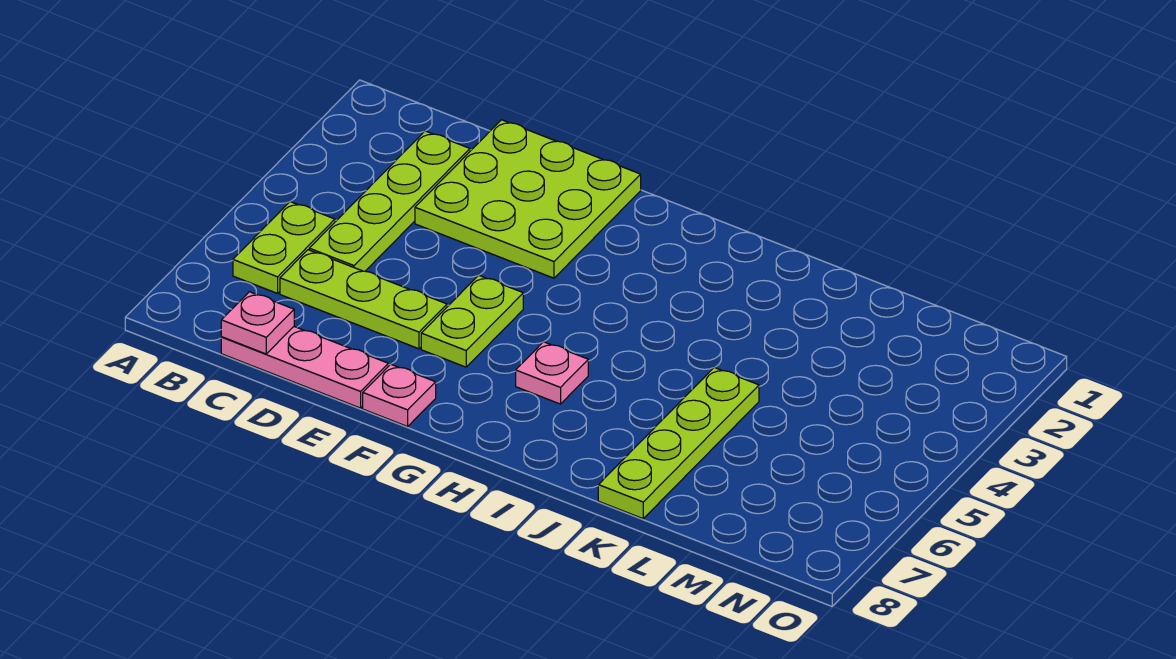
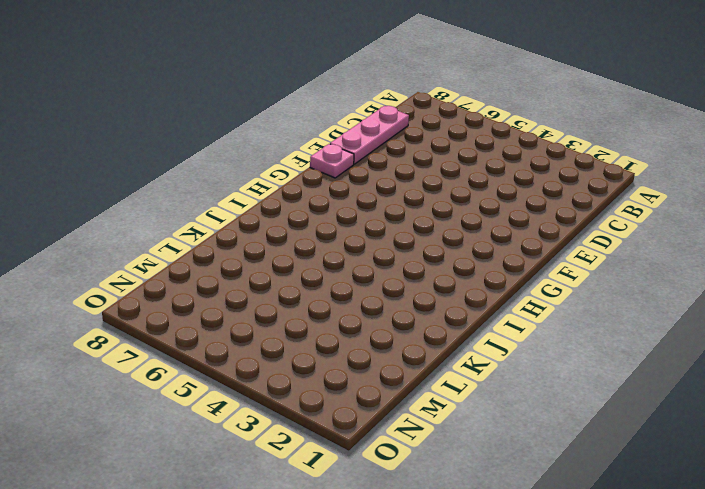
none -> lime 1x2 plate [233,202,335,293]
none -> lime 1x4 plate [309,131,470,271]

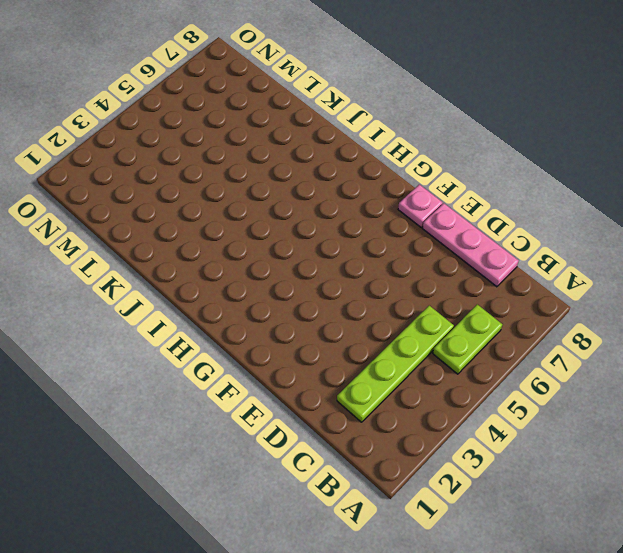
none -> lime 1x3 plate [280,250,447,349]
none -> lime 3x3 plate [415,120,641,278]

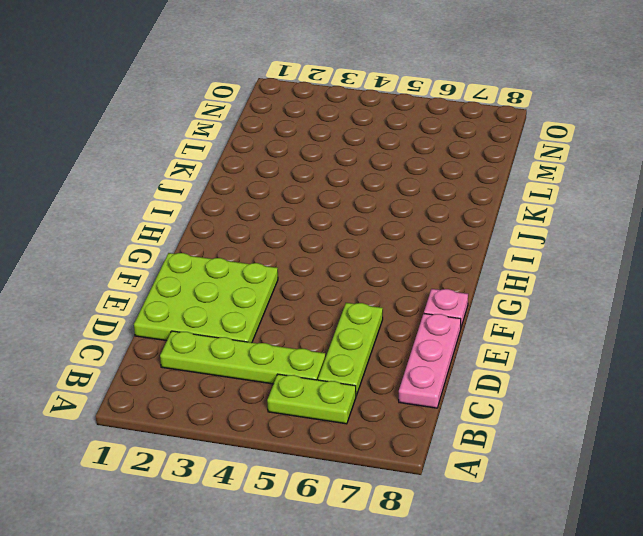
none -> lime 1x2 plate [421,275,523,367]
none -> pink 1x1 plate [516,342,588,404]

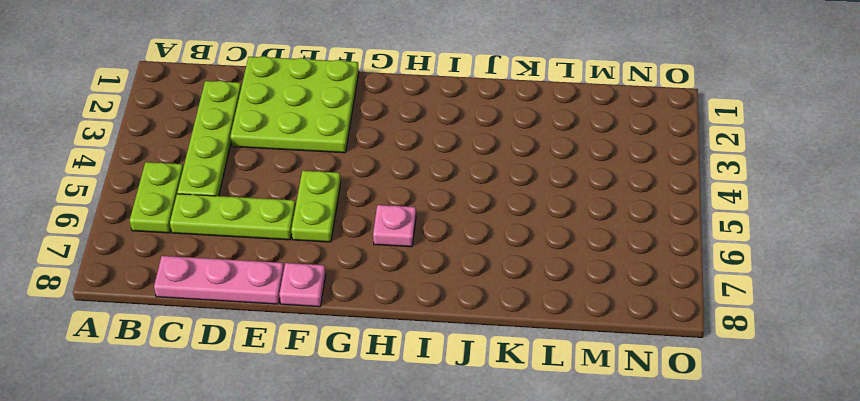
none -> lime 1x4 plate [598,367,759,519]
none -> pink 1x1 plate [221,292,294,354]

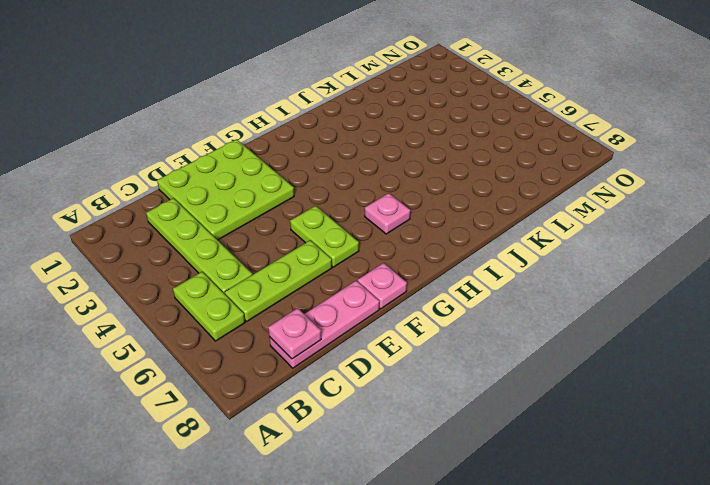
none -> lime 1x4 plate [598,367,759,519]

